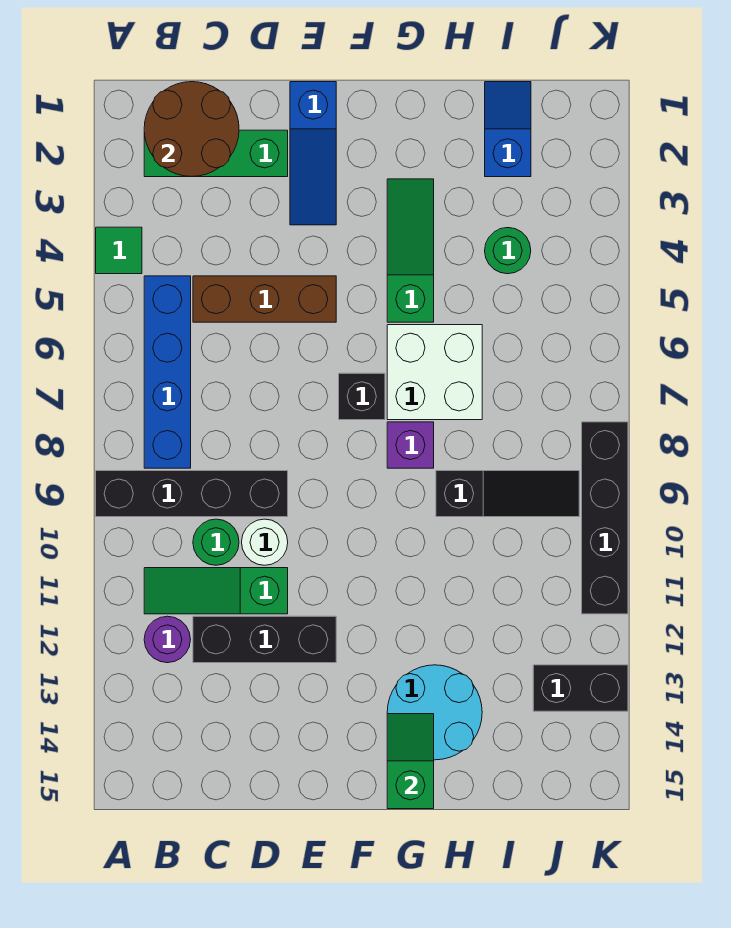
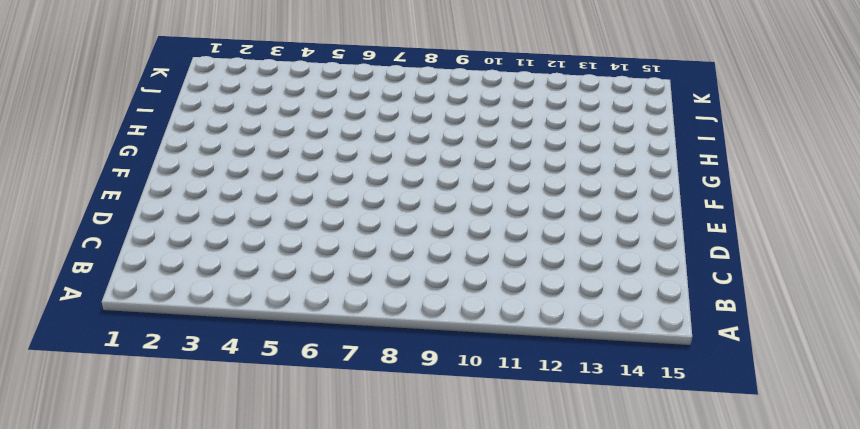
none -> green 1x1 tile [96,227,142,274]
none -> black 1x4 brick [96,471,288,517]
none -> green 1x3 brick [144,130,288,177]

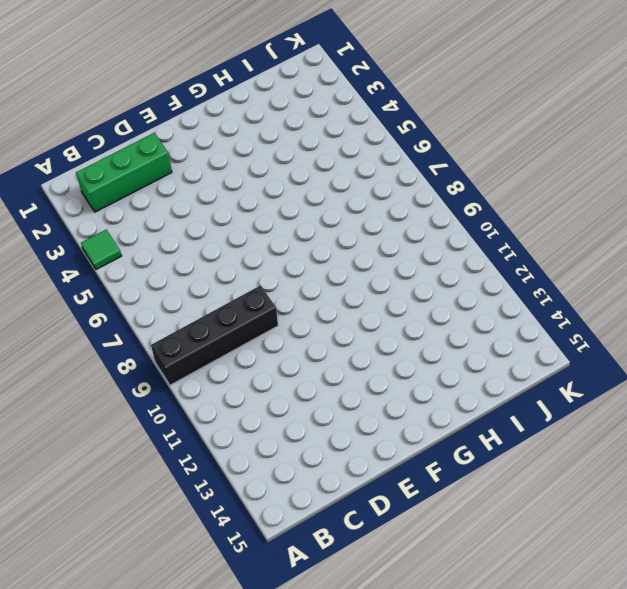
none -> blue 1x4 brick [144,276,191,468]
none -> green 1x3 slope [144,568,288,614]
none -> purple 1x1 round brick [144,616,191,663]

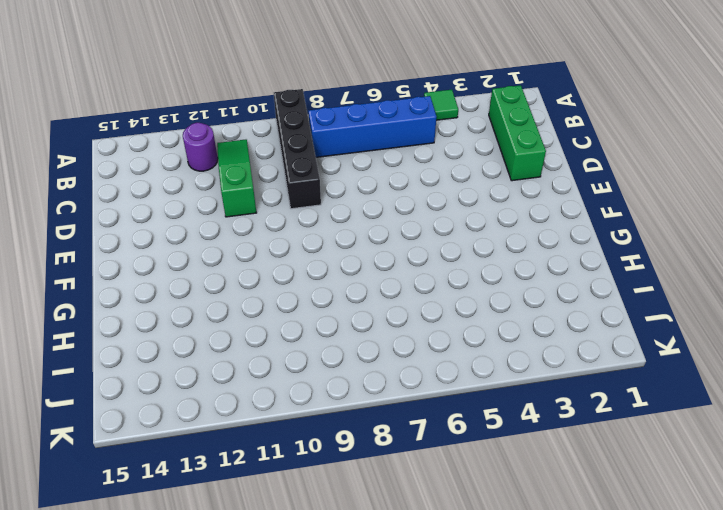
none -> brown 1x3 brick [193,276,336,322]
none -> green 1x1 round brick [193,519,239,565]
none -> black 1x3 brick [193,616,336,663]

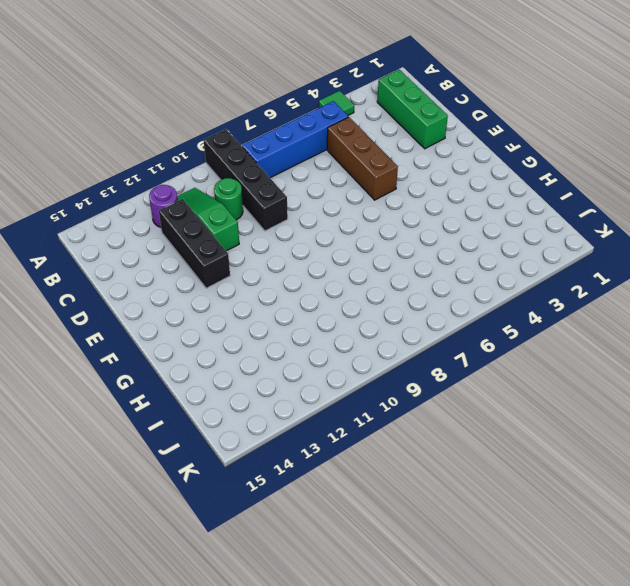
none -> white 1x1 round brick [242,519,288,565]
none -> blue 1x3 slope [290,82,336,225]
none -> black 1x1 brick [339,373,385,420]

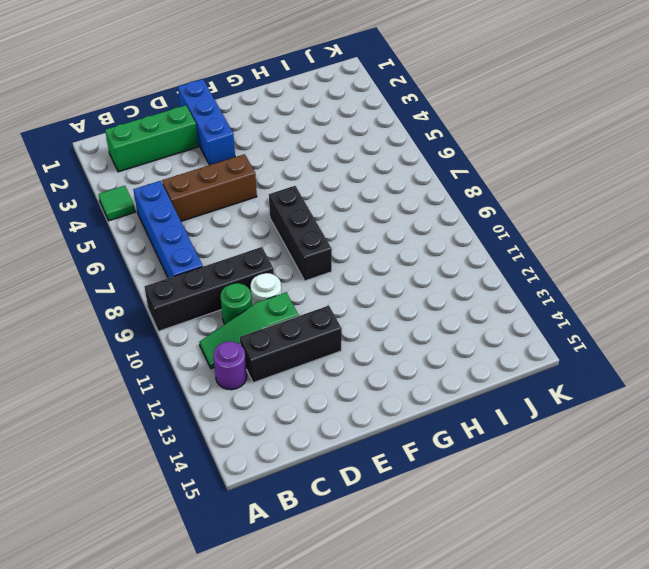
blue 1x3 brick [178,79,235,165] -> blue 1x3 slope [290,82,336,225]
black 1x3 brick [269,186,332,281] -> black 1x1 brick [339,373,385,420]
none -> green 1x3 slope [387,179,434,322]
none -> white 2x2 brick [387,325,482,420]
none -> purple 1x1 brick [387,422,434,468]

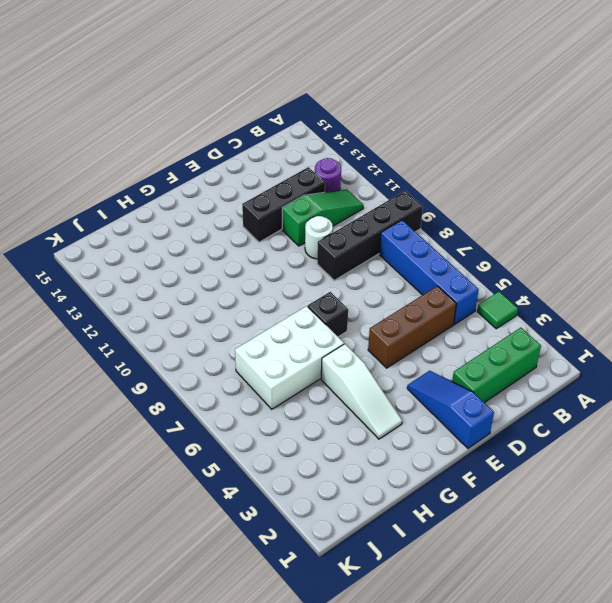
white 1x3 slope [321,344,402,439] -> green 1x3 slope [387,179,434,322]
white 2x3 brick [235,306,344,409] -> white 2x2 brick [387,325,482,420]
none -> green 1x1 round brick [193,519,239,565]
none -> purple 1x1 brick [387,422,434,468]
none -> cyan 2x2 round brick [387,665,482,760]

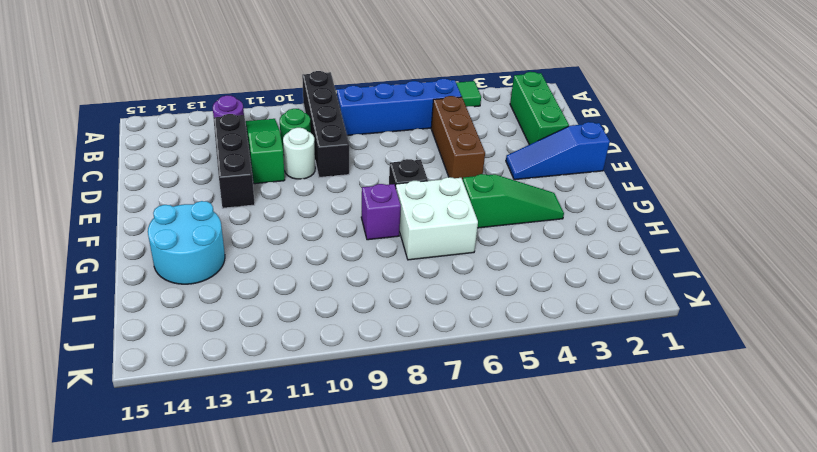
none -> black 1x3 slope [436,471,579,517]
none -> blue 1x2 slope [485,82,531,177]
none -> green 1x1 round brick [485,228,531,274]

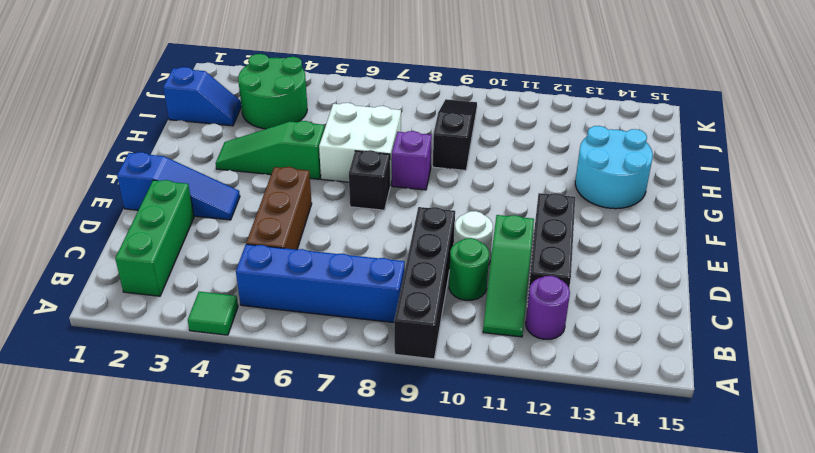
blue 1x2 slope [163,67,241,126] -> blue 1x2 slope turned to [485,82,531,177]
green 2x2 round brick [238,54,307,129] -> green 1x1 round brick [485,228,531,274]
none -> black 1x2 brick [533,665,628,711]
none -> black 1x4 brick [582,422,628,614]
none -> brown 2x2 round brick [144,82,239,177]

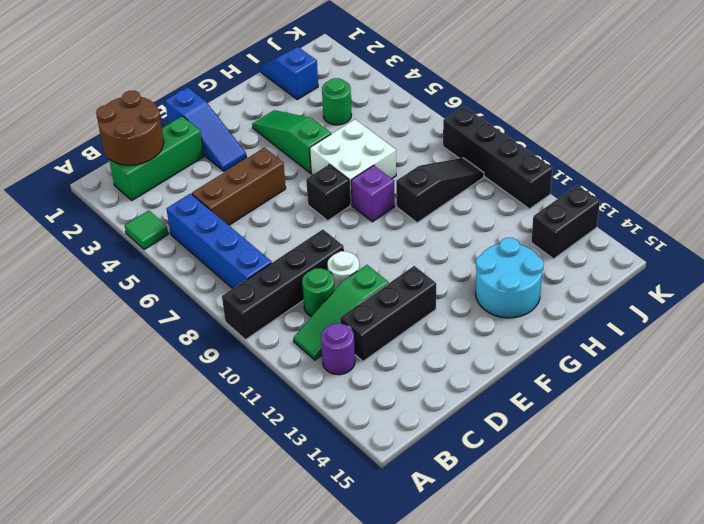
none -> green 1x2 slope [387,714,434,809]

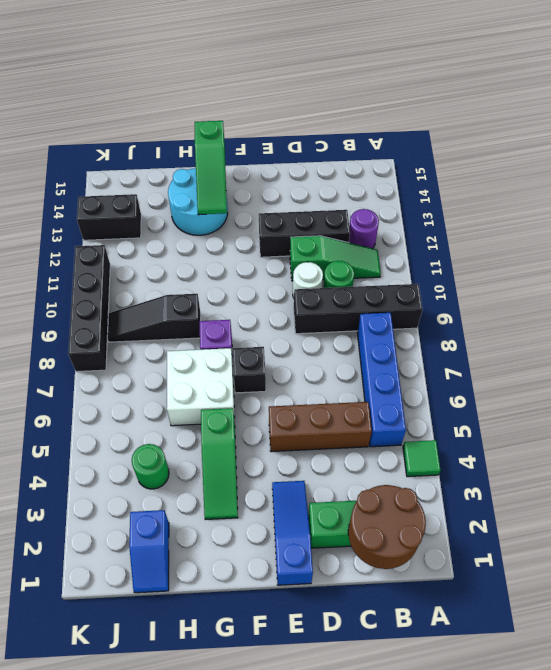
green 1x3 slope [195,121,227,215] -> green 1x2 slope [387,714,434,809]

